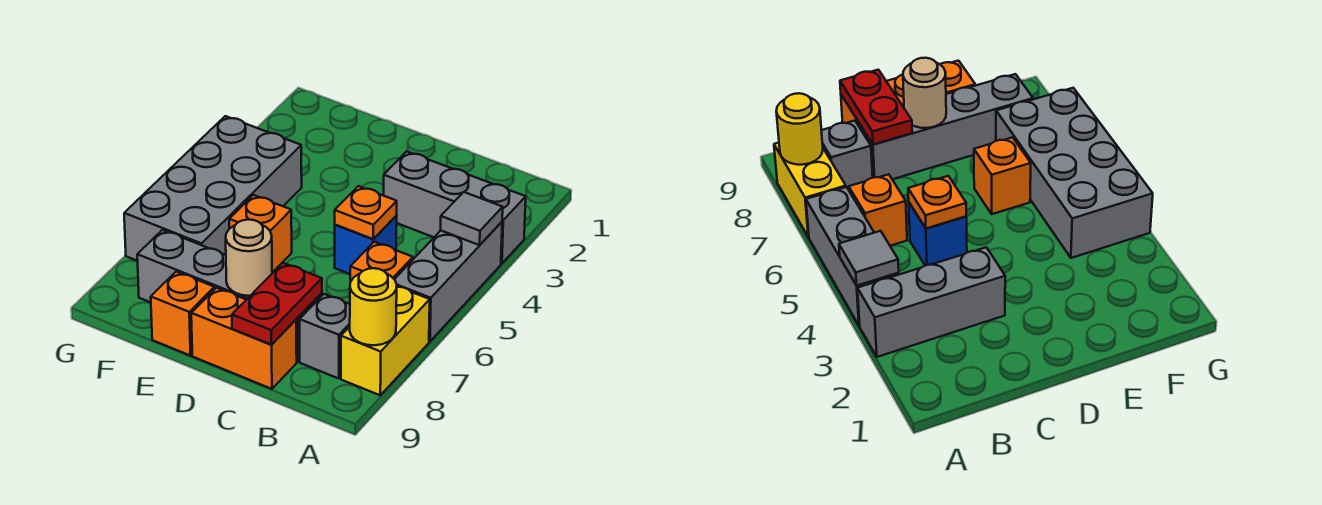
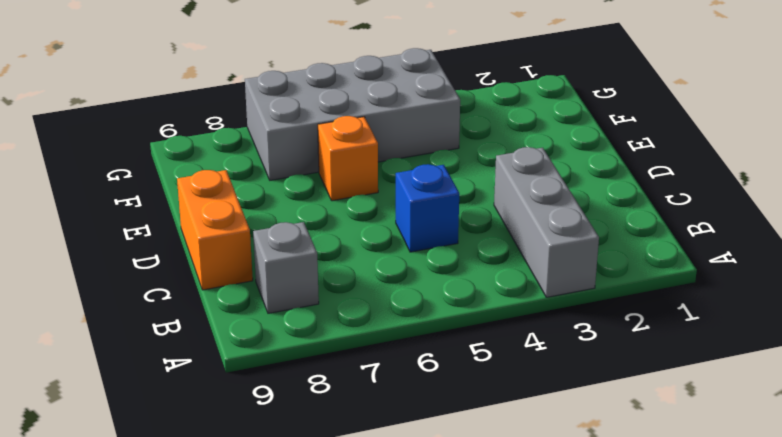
none -> grey 1x3 brick [394,222,502,341]
none -> yellow 1x2 brick [341,287,430,395]
none -> orange 1x1 brick [350,242,413,282]

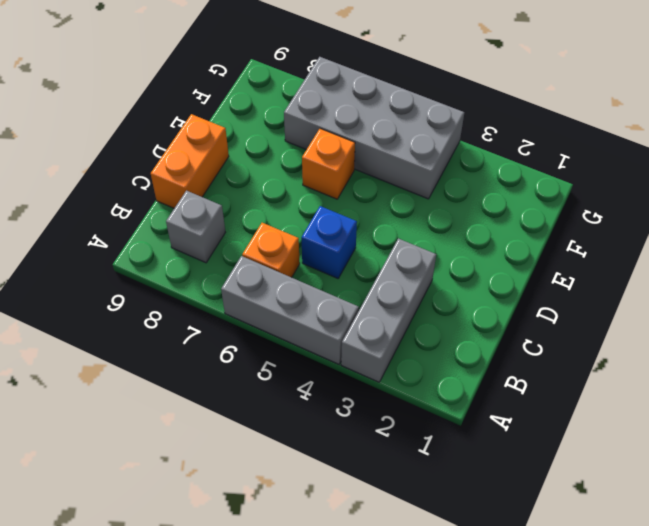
none -> yellow 1x2 brick [341,287,430,395]
none -> grey 1x4 brick [137,230,322,362]
none -> orange 1x1 brick [151,272,215,356]

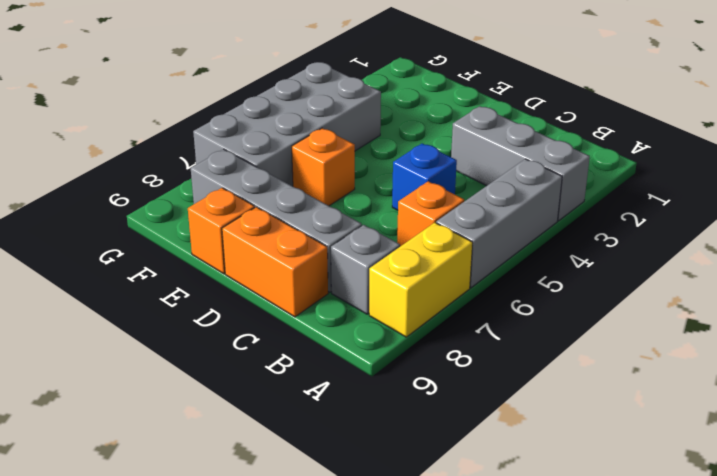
none -> grey 1x1 tile [441,192,503,245]
none -> yellow 1x1 round brick [350,268,397,345]
none -> orange 1x1 plate [335,186,397,239]

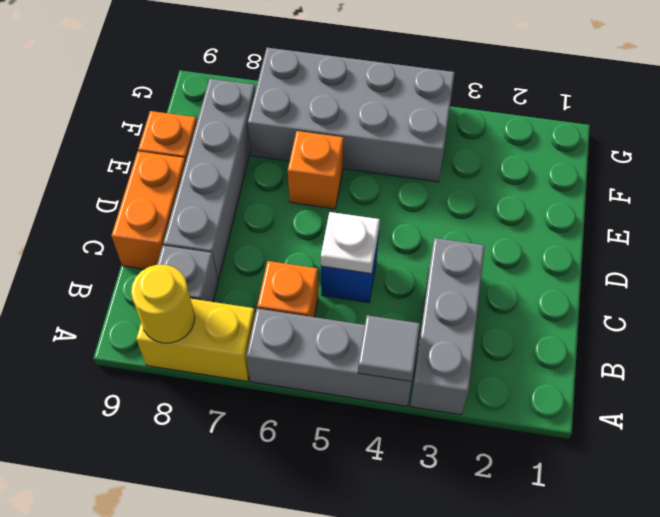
white 1x1 plate [321,212,380,274] -> orange 1x1 plate [335,186,397,239]
none -> red 1x2 plate [232,263,322,344]
none -> tan 1x1 round brick [226,220,272,296]

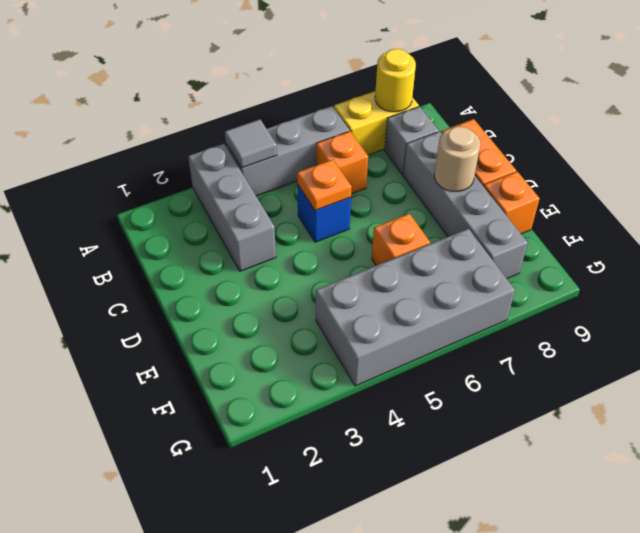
none -> red 1x2 plate [232,263,322,344]

